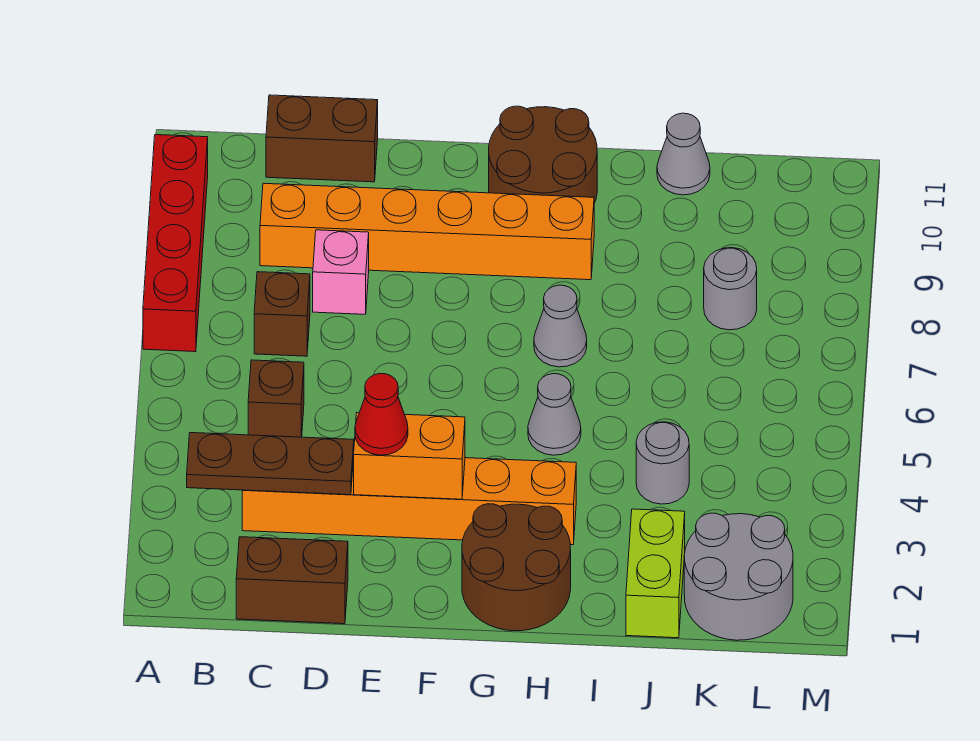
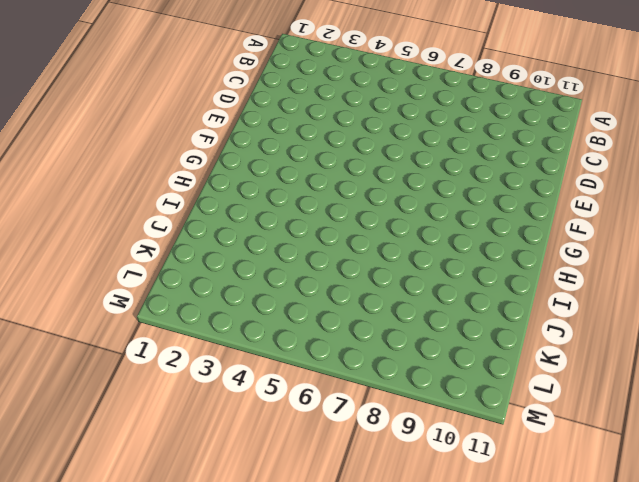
none -> red 1x4 brick [143,135,208,352]
none -> brown 1x2 brick [236,537,348,624]
none -> orange 1x6 brick [242,457,576,545]

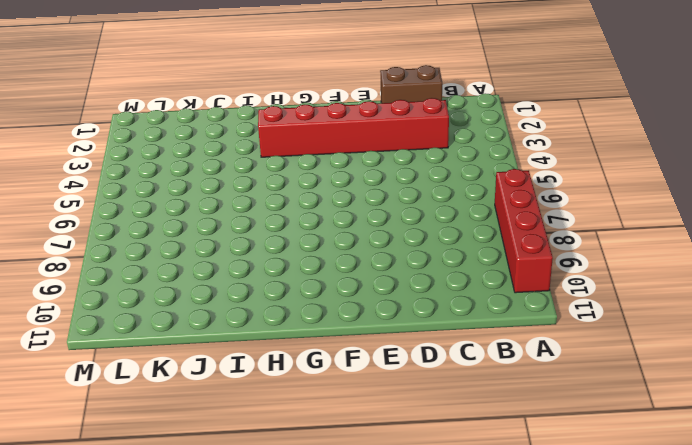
red 1x6 brick [258,98,449,157] -> orange 1x6 brick [242,457,576,545]
none -> brown 1x1 brick [248,360,304,437]
none -> brown 1x1 brick [254,272,310,356]
none -> orange 1x6 brick [260,183,594,280]

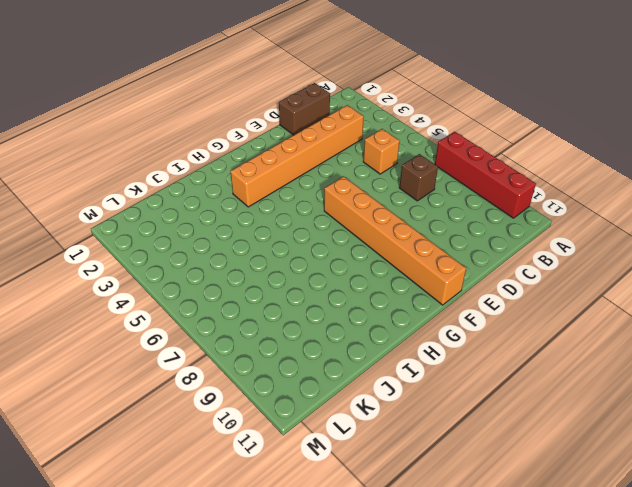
orange 1x1 brick [363,129,400,174] -> brown 1x1 brick [248,360,304,437]
orange 1x6 brick [324,176,466,305] -> orange 1x6 brick turned to [260,183,594,280]
none -> brown 1x2 brick [266,95,378,182]
none -> pink 1x1 brick [313,230,369,314]
none -> brown 2x2 round brick [462,504,571,631]

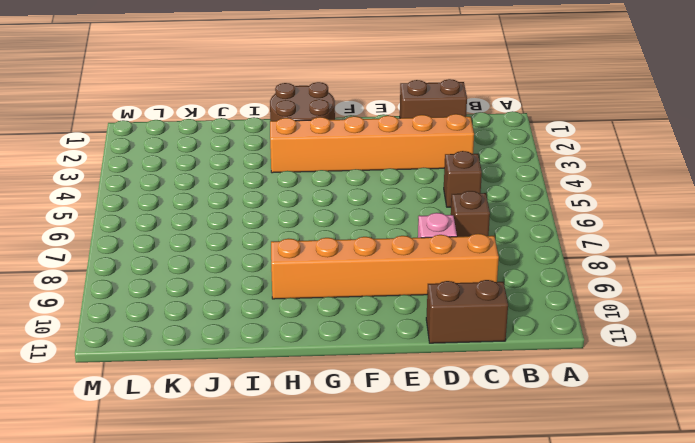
none -> red 1x4 brick [143,135,208,352]
none -> brown 2x2 round brick [489,106,597,203]
none -> grey 1x1 cone [528,374,581,455]

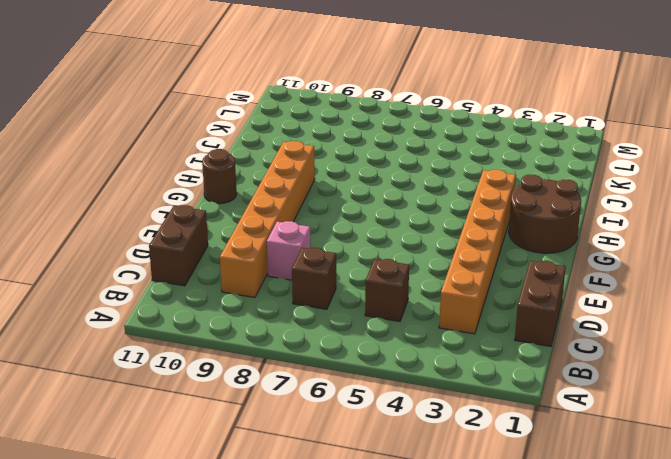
brown 1x1 round brick [202,149,237,204] -> brown 2x2 round brick [489,106,597,203]
none -> red 1x4 brick [143,135,208,352]
none -> grey 1x1 cone [528,374,581,455]
none -> grey 1x1 cone [534,285,587,367]

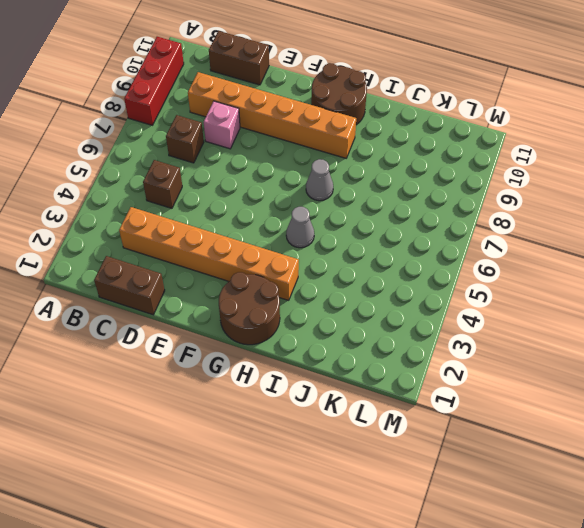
red 1x3 brick [124,37,184,125] -> red 1x4 brick [143,135,208,352]
none -> lime 1x2 brick [626,509,685,638]
none -> grey 1x1 round brick [636,422,689,504]
none -> grey 1x1 cone [657,113,710,195]

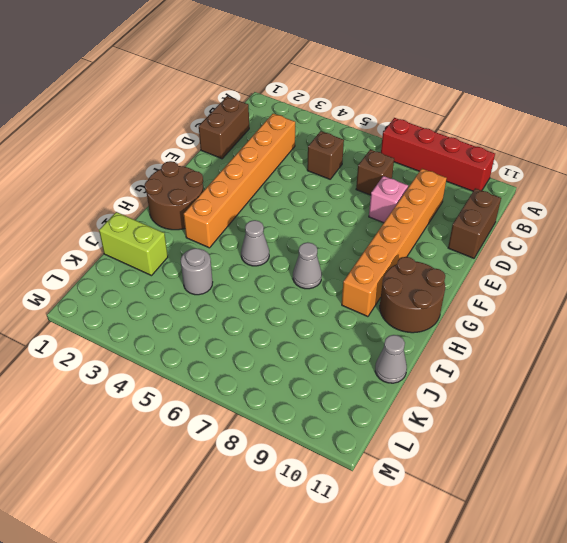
none -> grey 2x2 round brick [684,513,793,640]
none -> grey 1x1 round brick [704,248,757,330]
none -> brown 1x3 plate [187,433,354,495]

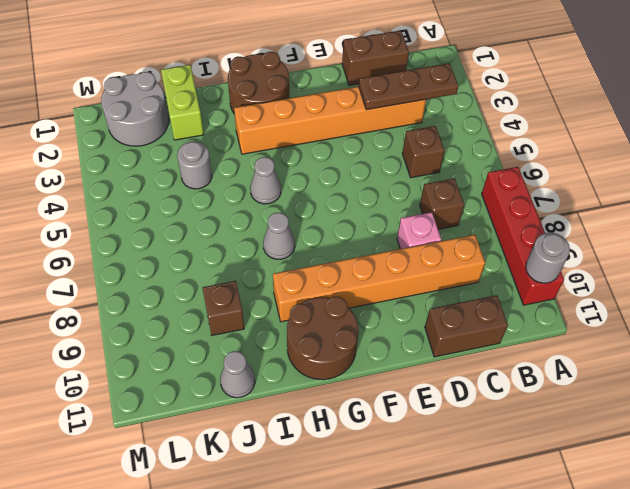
grey 1x1 round brick [526,233,570,283] -> grey 1x1 round brick moved to [704,248,757,330]
brown 1x1 brick [202,281,244,335] -> none
none -> orange 1x2 brick [354,413,465,499]
none -> red 1x1 cone [355,374,408,455]

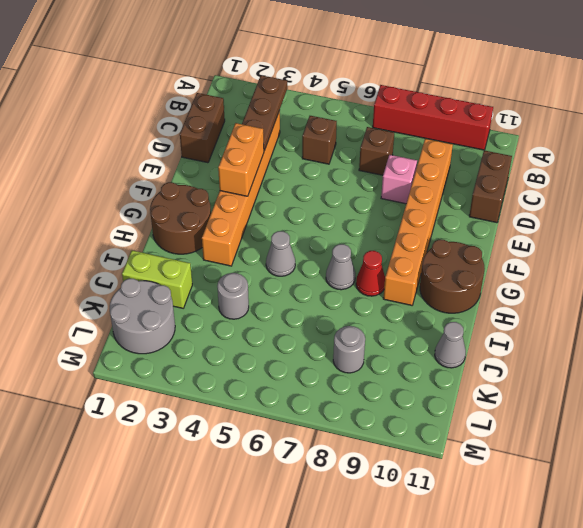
red 1x1 cone [356,251,385,296] -> red 1x1 cone moved to [355,374,408,455]

